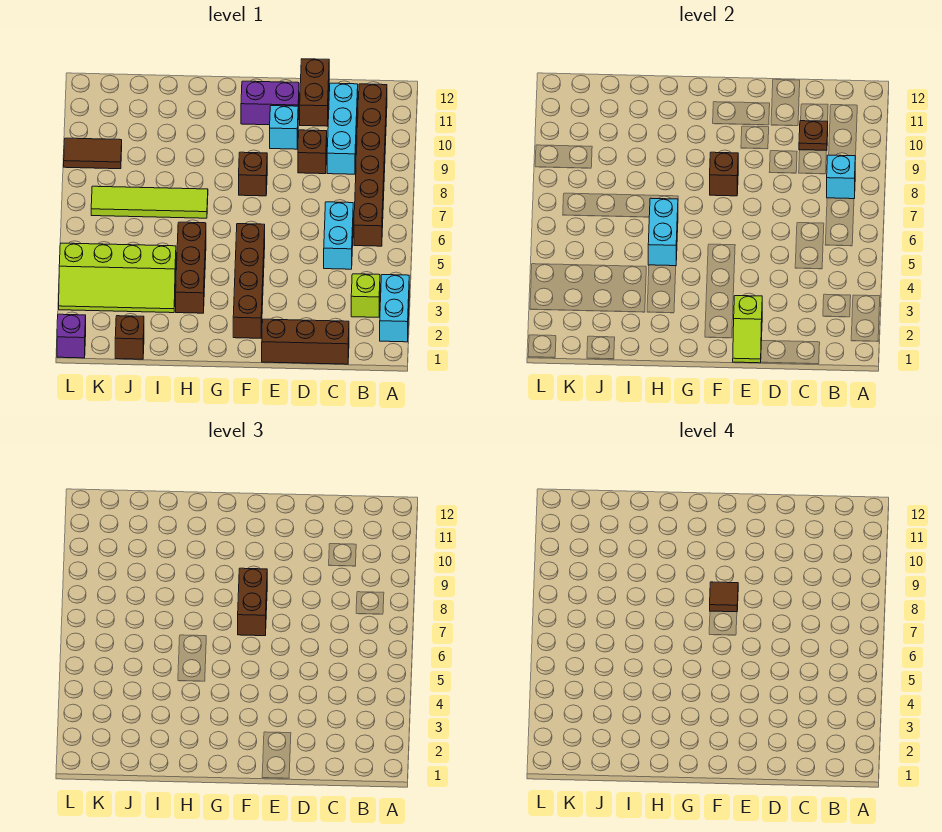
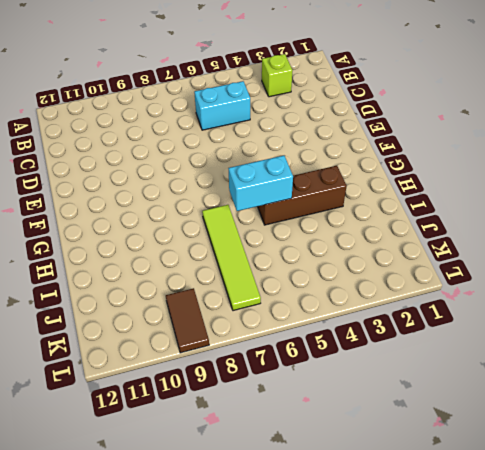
none -> cyan 1x2 brick [380,275,409,342]
none -> brown 1x6 brick [354,84,387,246]
none -> brown 1x3 brick [262,319,349,364]

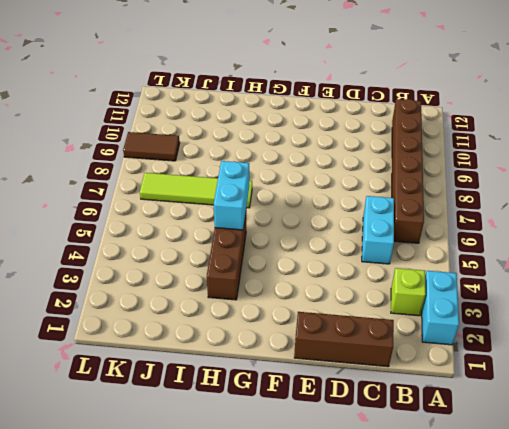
none -> cyan 1x3 brick [327,83,358,174]
none -> brown 1x1 brick [298,130,327,174]
none -> brown 1x2 brick [300,59,329,126]

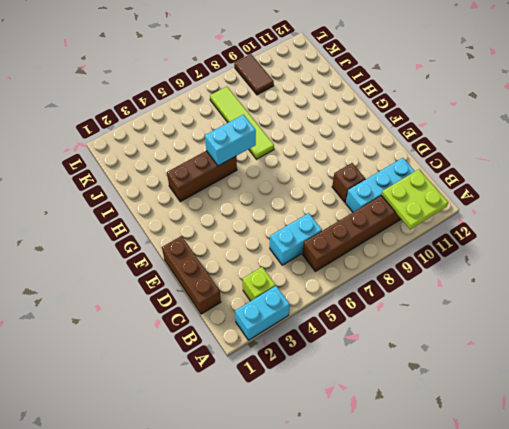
lime 2x2 plate [381,169,448,229] -> none
none -> brown 1x2 brick [300,59,329,126]
none -> cyan 1x1 brick [270,106,298,149]
none -> purple 1x2 brick [241,81,299,125]

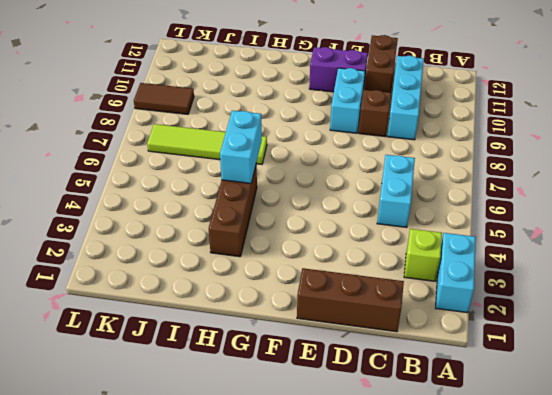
cyan 1x2 brick [330,68,365,133] -> cyan 1x1 brick [270,106,298,149]
none -> brown 1x6 brick [354,84,387,246]
none -> brown 1x4 brick [233,224,265,338]
none -> brown 1x1 brick [239,152,267,196]

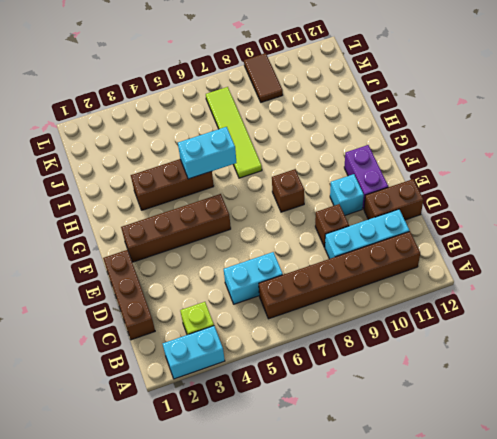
none -> lime 2x4 slope [59,243,176,313]
none -> brown 1x1 brick [115,316,144,359]
none -> purple 1x1 brick [57,314,86,358]

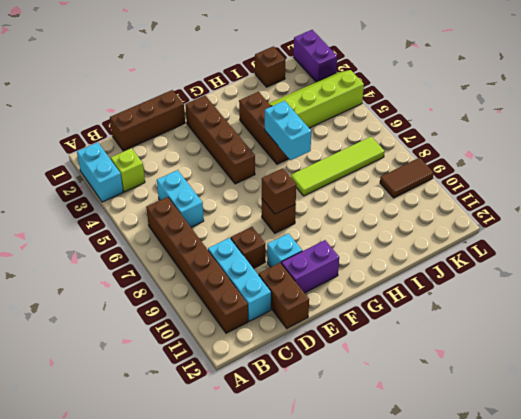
purple 1x2 brick [293,30,337,82] -> purple 1x1 brick [57,314,86,358]
none -> cyan 1x1 brick [827,155,855,199]
none -> brown 1x1 plate [799,121,828,150]
none -> lime 1x2 slope [733,296,762,363]

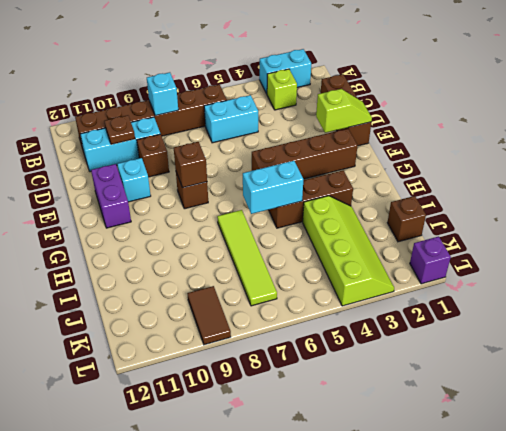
none -> brown 1x2 brick [300,59,329,126]
none -> brown 1x2 brick [238,568,267,636]
none -> brown 1x1 tile [710,582,738,612]

